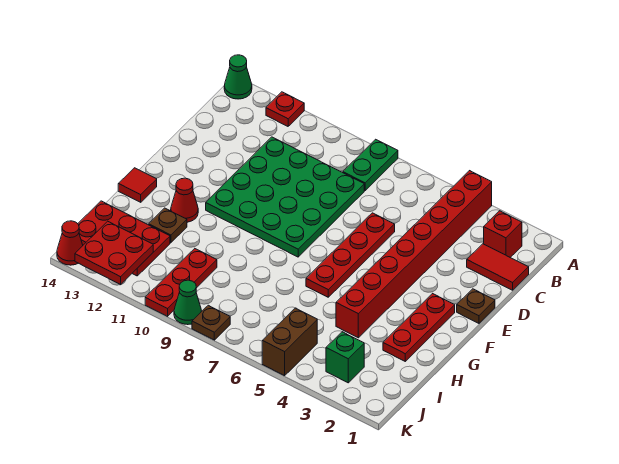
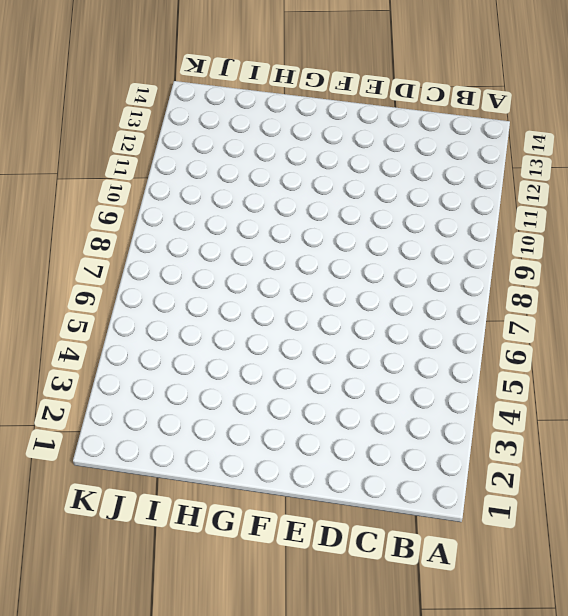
none -> red 1x8 brick [336,171,492,338]
none -> green 1x2 plate [343,139,398,190]
none -> red 1x1 plate [266,92,304,126]

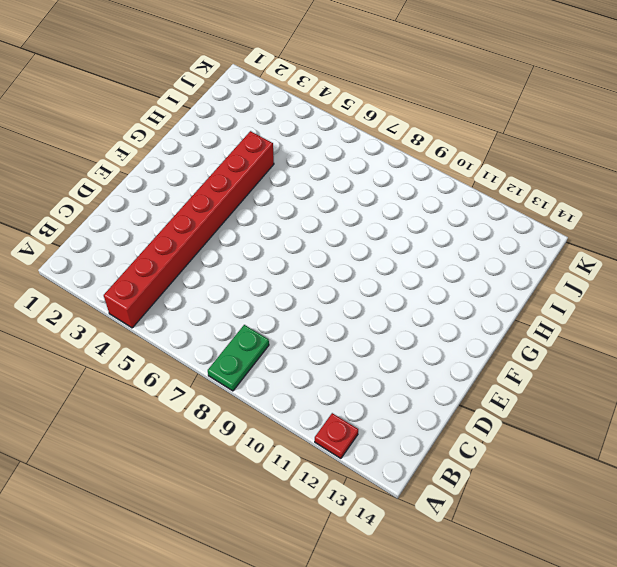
none -> green 1x1 cone [224,55,252,99]
none -> red 1x1 brick [484,211,522,257]
none -> red 1x2 tile [467,244,529,290]

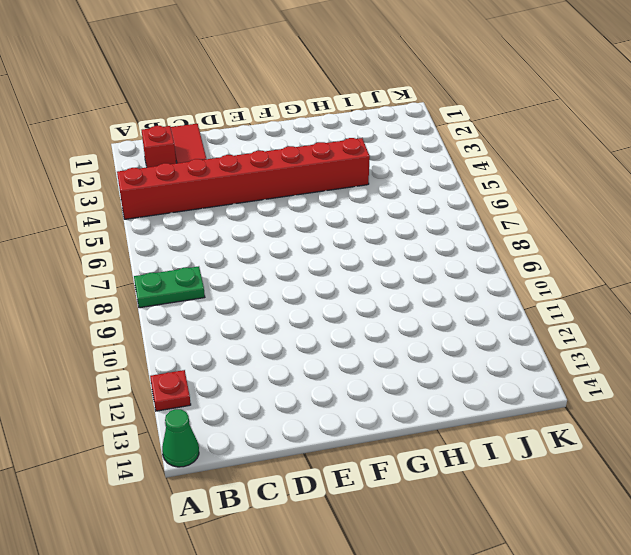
none -> green 4x4 plate [206,137,364,257]
none -> red 1x4 plate [306,213,395,297]
none -> brown 1x1 plate [457,289,495,323]

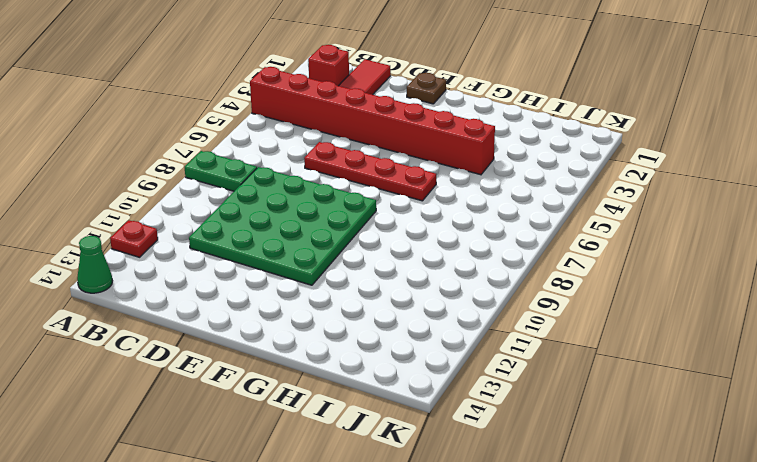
none -> red 1x3 plate [383,294,455,361]
none -> red 1x1 cone [171,178,198,222]
none -> red 1x1 tile [118,168,157,202]

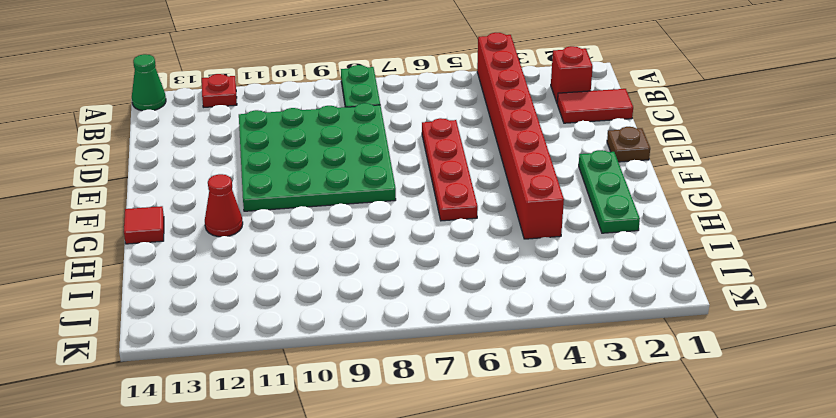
green 1x3 plate [579,150,640,233] -> red 1x3 plate [383,294,455,361]
none -> brown 1x1 plate [149,208,187,243]
none -> red 1x3 plate [145,249,217,316]
none -> red 2x3 plate [78,201,170,276]

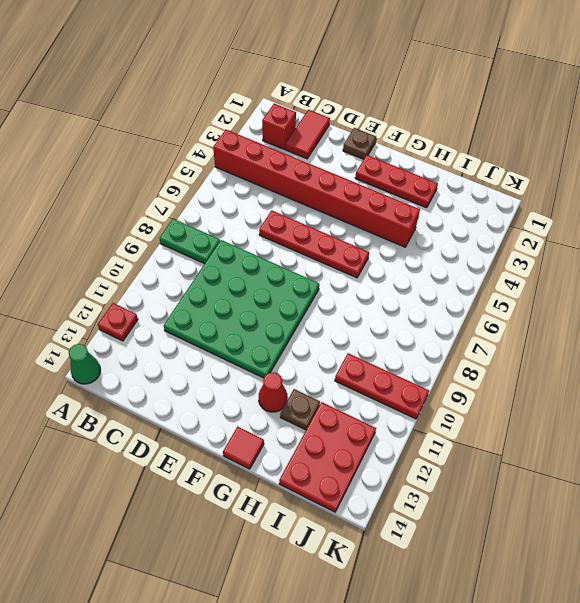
none -> green 1x1 brick [326,332,364,383]
none -> brown 1x2 brick [262,308,317,376]
none -> brown 1x1 plate [192,305,230,340]

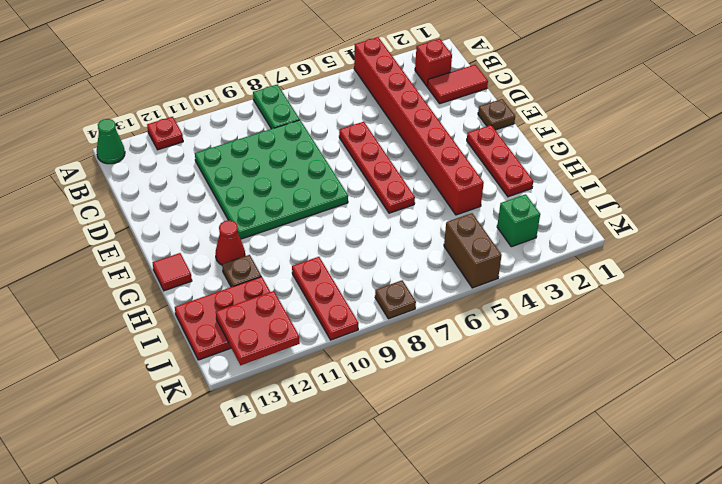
none -> green 1x1 cone [174,280,201,325]
none -> red 1x1 cone [57,221,83,265]

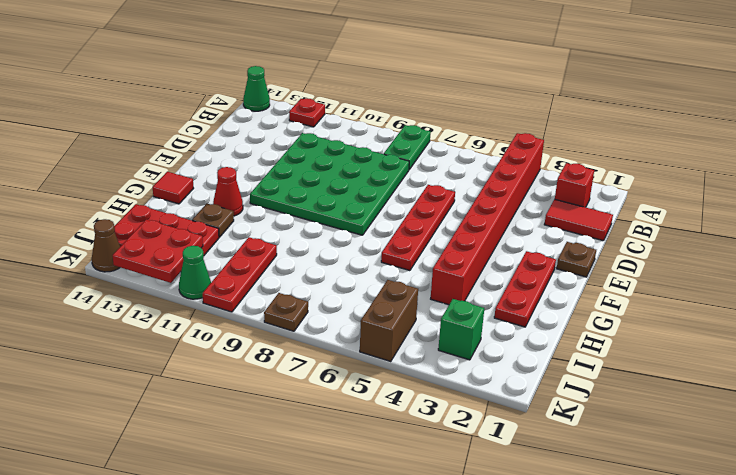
green 1x1 cone [179,246,211,299] -> green 1x1 cone moved to [174,280,201,325]
brown 1x1 cone [92,219,120,272] -> red 1x1 cone [57,221,83,265]

